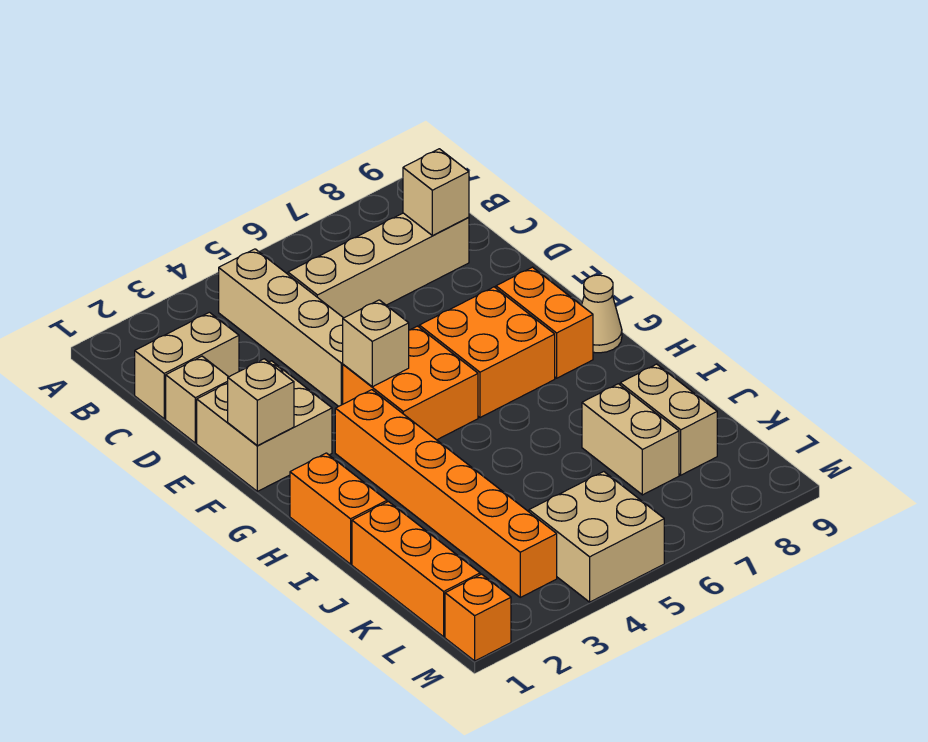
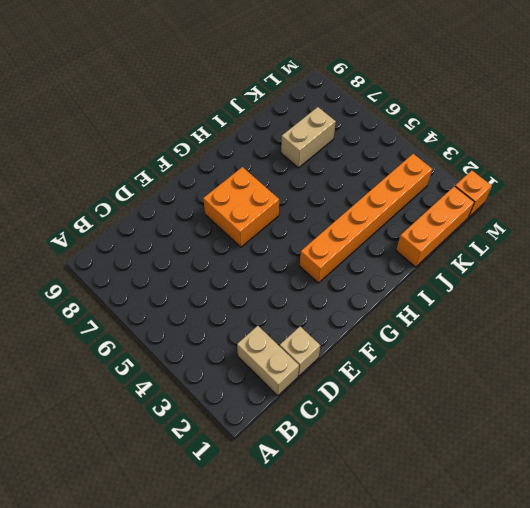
none -> tan 1x4 brick [219,249,343,406]
none -> tan 1x4 brick [288,213,469,318]
none -> tan 2x2 brick [197,361,332,491]

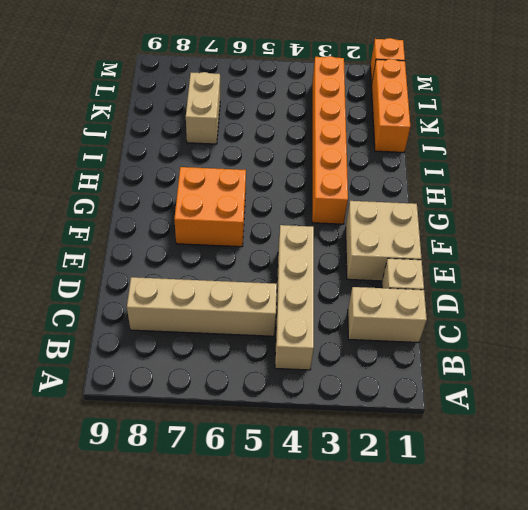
none -> orange 2x2 brick [343,326,478,440]
none -> orange 1x2 brick [496,267,593,378]
none -> tan 1x1 cone [582,275,622,353]

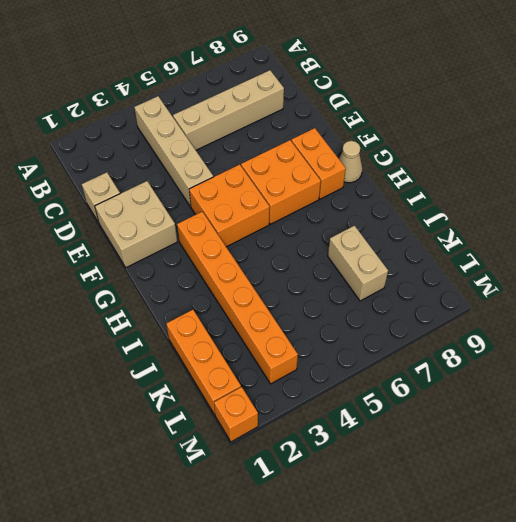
none -> tan 1x2 brick [135,312,239,419]
none -> orange 1x2 brick [290,453,387,564]
none -> tan 1x2 brick [620,364,717,475]

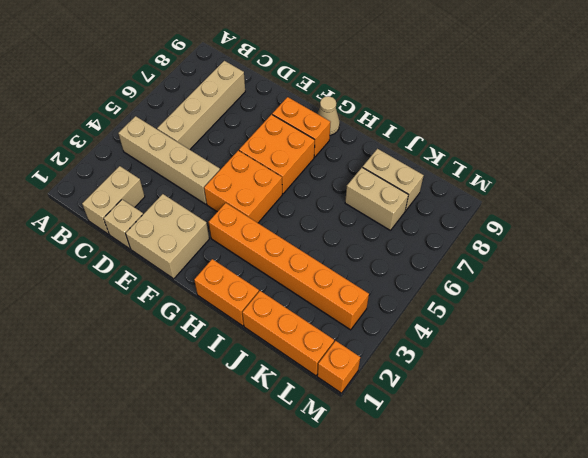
none -> tan 2x2 brick [529,472,664,602]
none -> tan 1x1 brick [403,149,469,236]
none -> tan 1x1 brick [228,359,294,446]

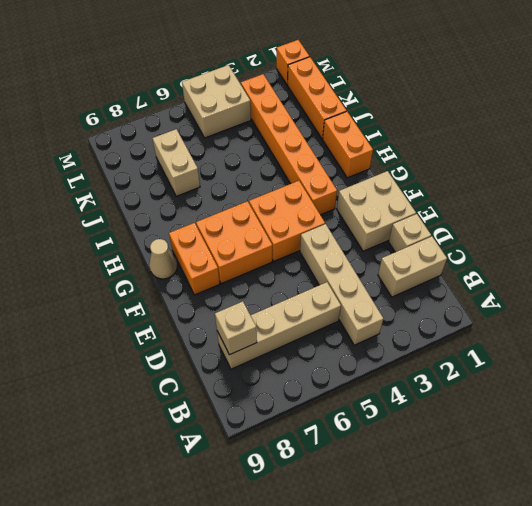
none -> tan 1x2 brick [620,364,717,475]
none -> tan 1x1 brick [228,359,294,446]
none -> tan 1x1 brick [343,300,409,387]

